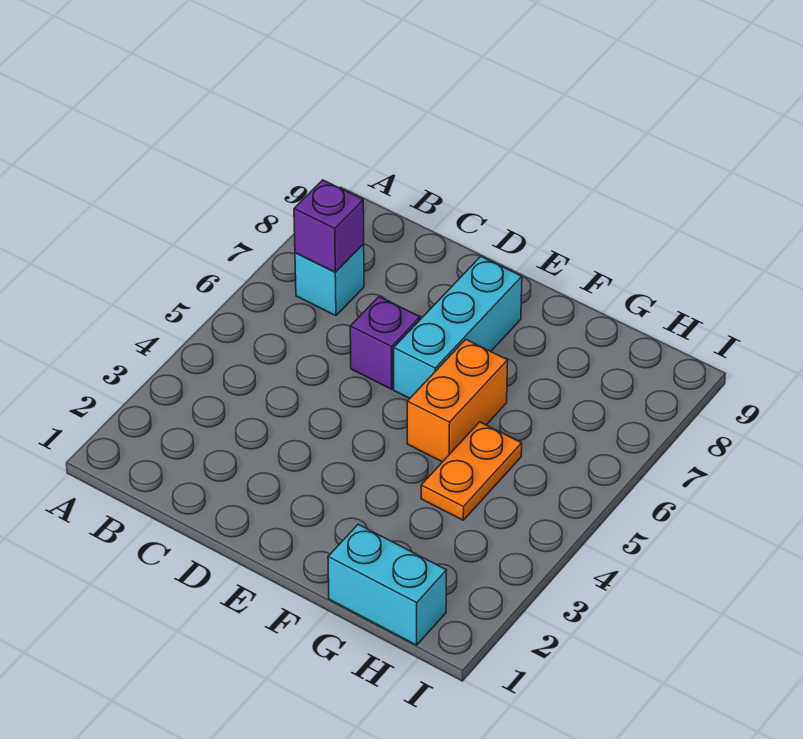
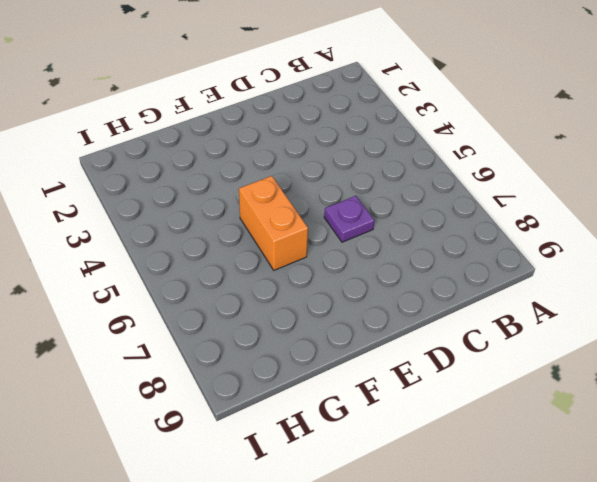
purple 1x1 plate [324,196,374,242] -> purple 1x1 brick [350,297,420,389]
none -> cyan 1x1 brick [295,244,364,316]
none -> cyan 1x3 brick [394,257,522,398]

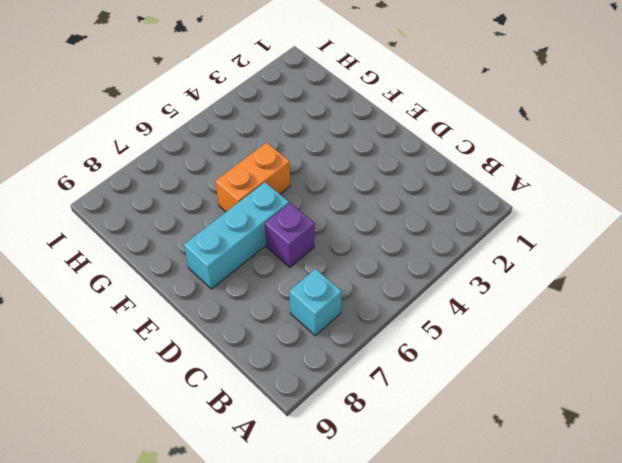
none -> cyan 1x2 brick [328,524,447,645]
none -> orange 1x2 plate [421,422,522,520]

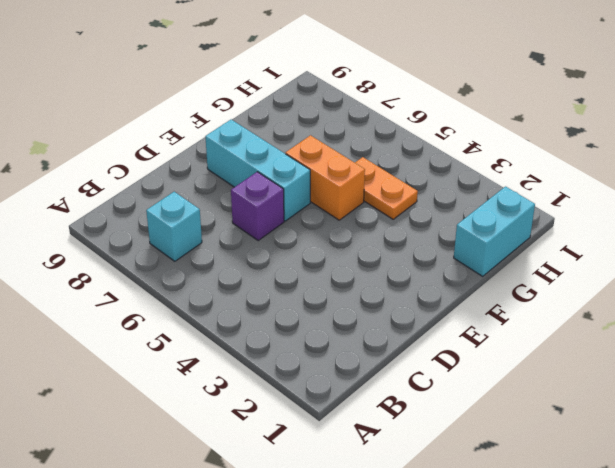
none -> purple 1x1 brick [294,180,364,272]

